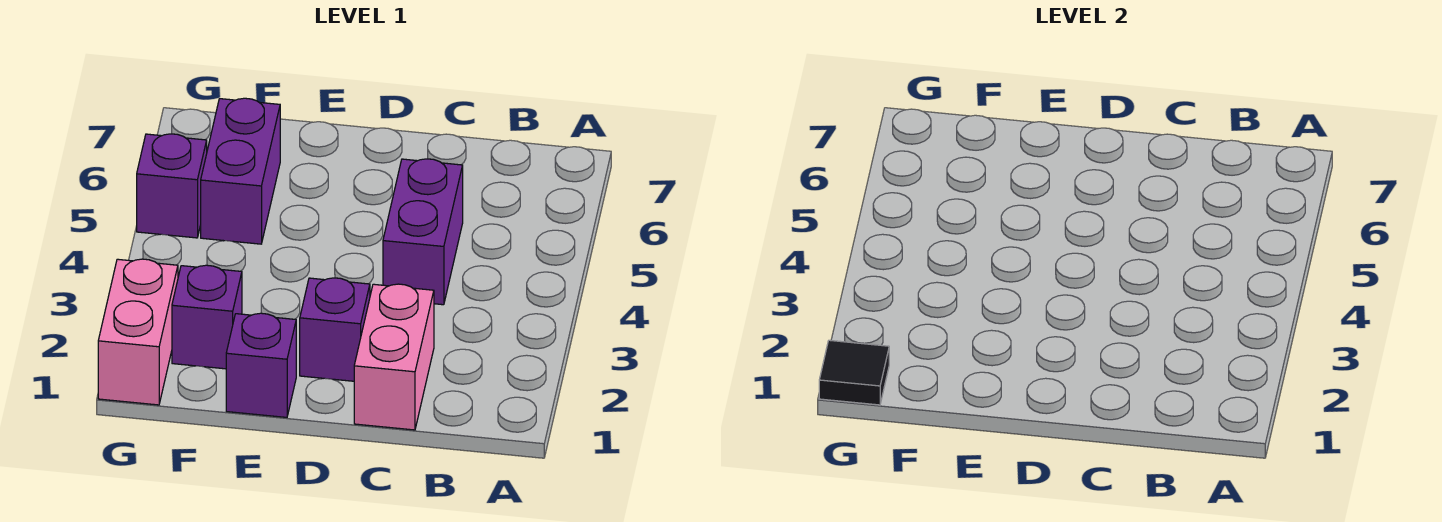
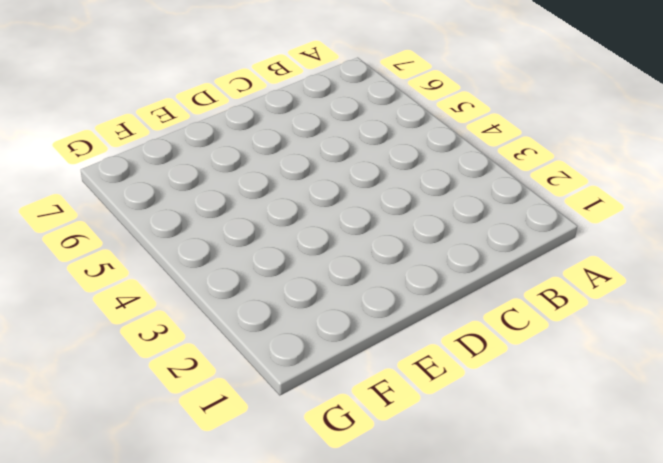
none -> pink 1x2 brick [354,284,434,430]
none -> purple 1x2 brick [383,159,463,305]

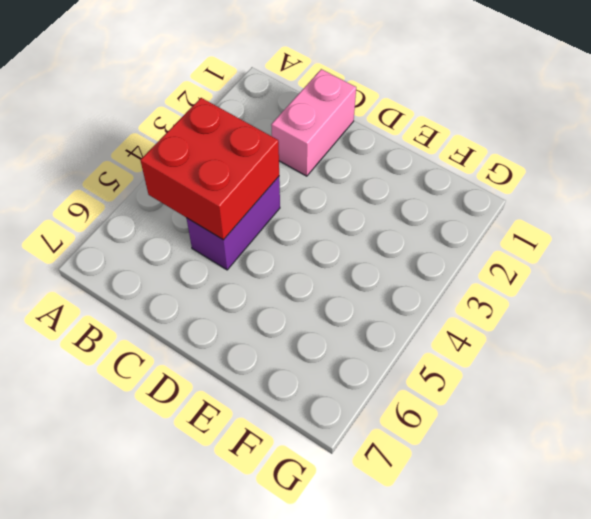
red 2x2 brick [140,98,279,240] -> none
none -> purple 1x1 brick [300,278,370,381]
none -> purple 1x1 brick [226,313,296,417]

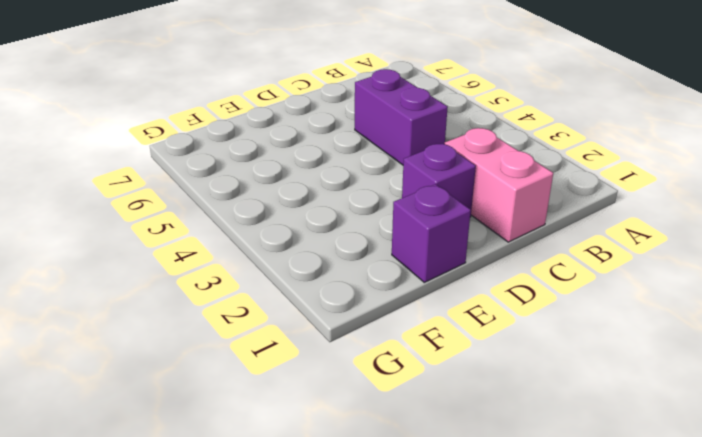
none -> purple 1x1 brick [172,265,242,369]
none -> purple 1x2 brick [201,98,280,244]

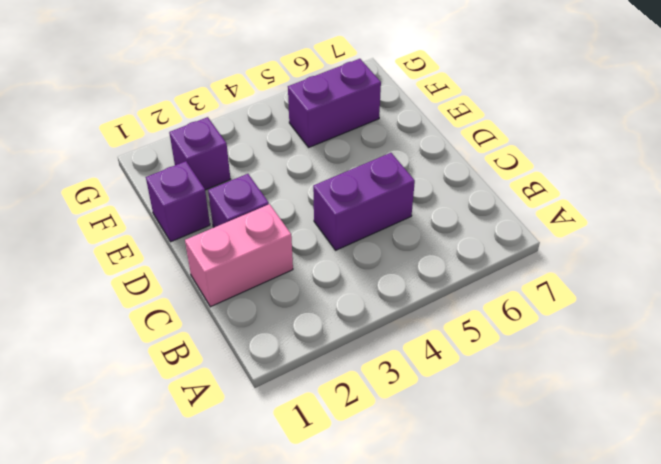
none -> pink 1x2 brick [98,259,178,405]
none -> purple 1x1 brick [137,134,207,238]

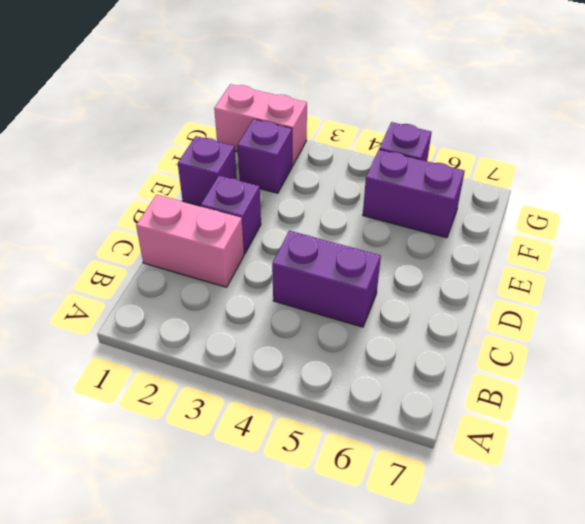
none -> black 1x1 tile [819,340,889,405]

